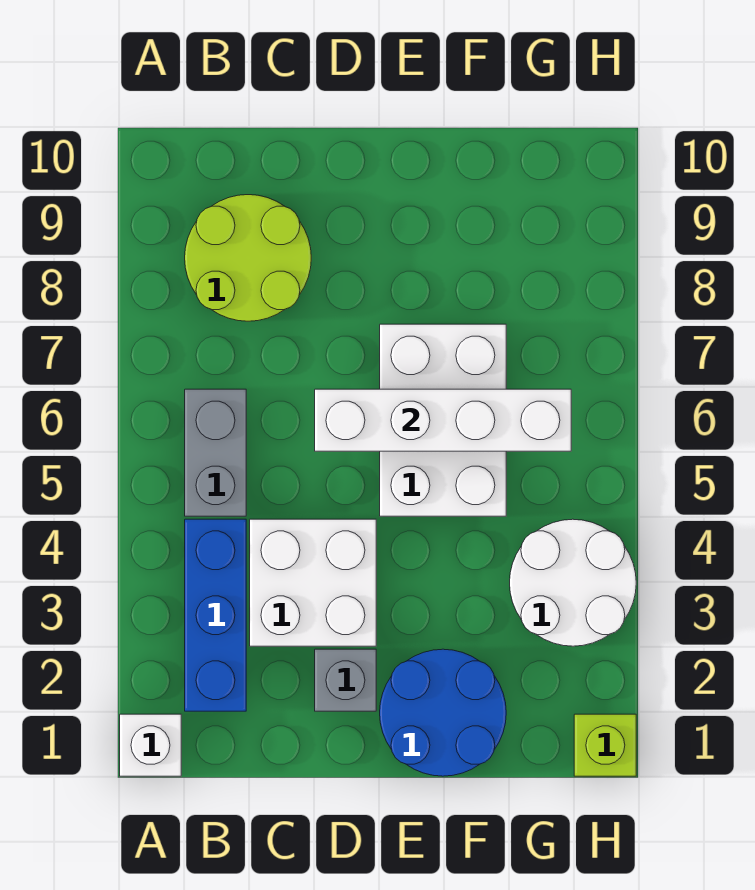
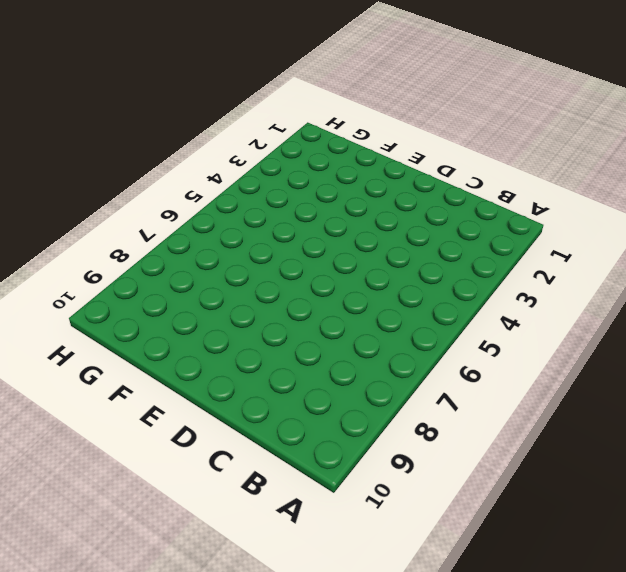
none -> white 1x1 brick [120,714,181,776]
none -> blue 1x3 brick [185,519,246,711]

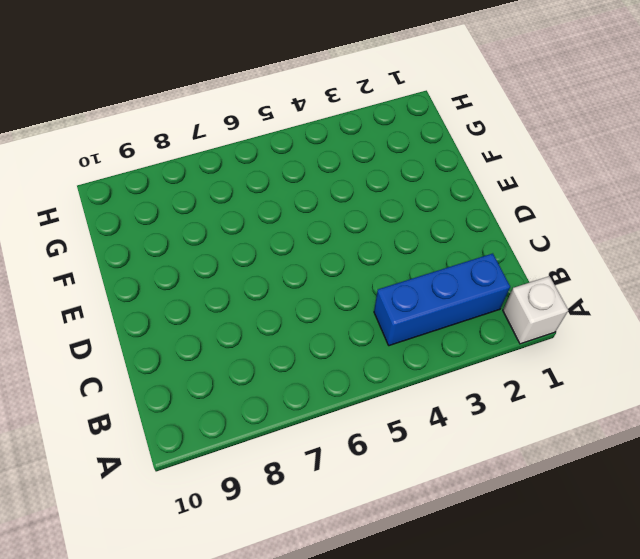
none -> grey 1x2 brick [185,389,246,516]
none -> lime 2x2 round brick [185,195,311,321]

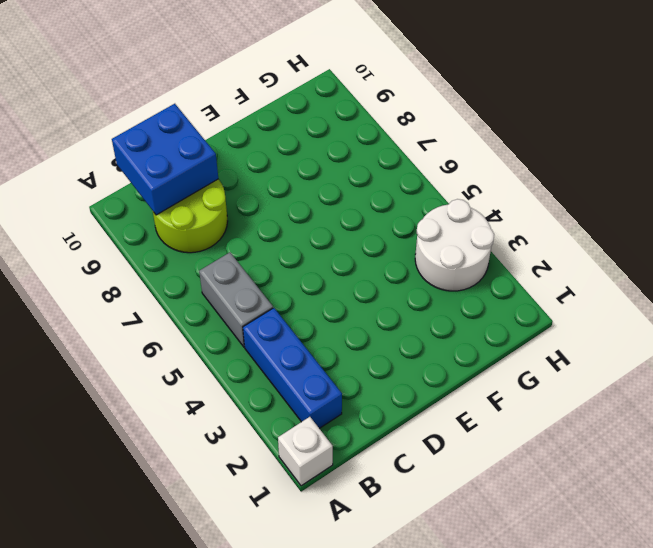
blue 2x2 brick [112,104,218,215] -> none
none -> white 2x2 brick [250,519,376,646]
none -> grey 1x1 brick [315,649,376,711]

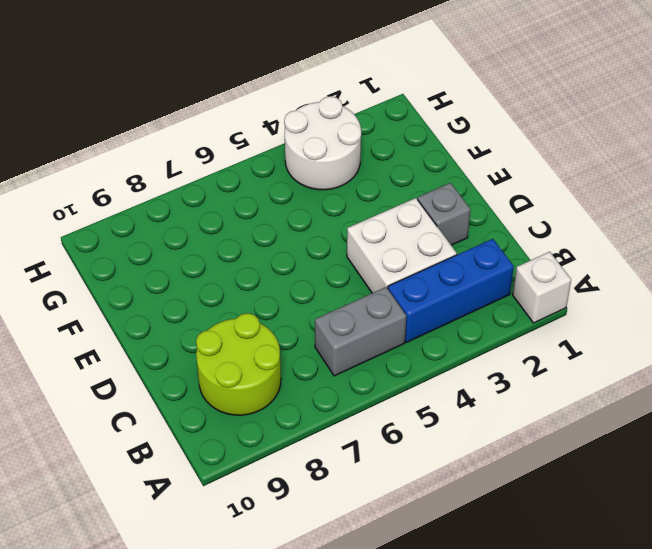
none -> blue 2x2 round brick [380,649,506,776]
none -> white 2x3 brick [380,324,506,516]

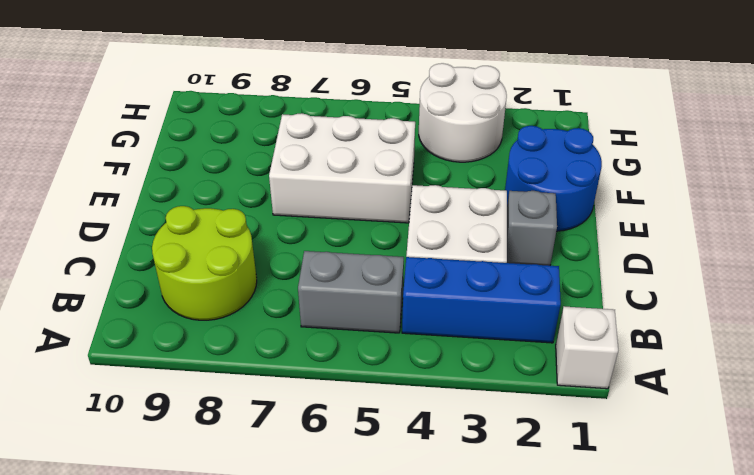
none -> lime 1x1 brick [574,714,636,776]
none -> white 1x4 brick [315,389,571,451]

